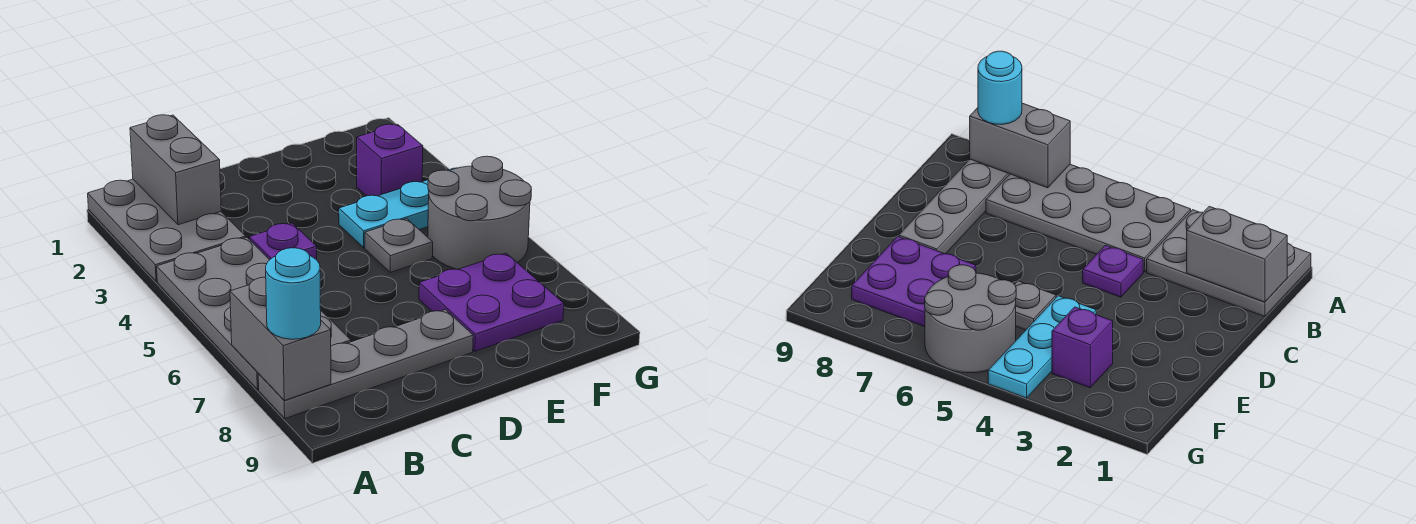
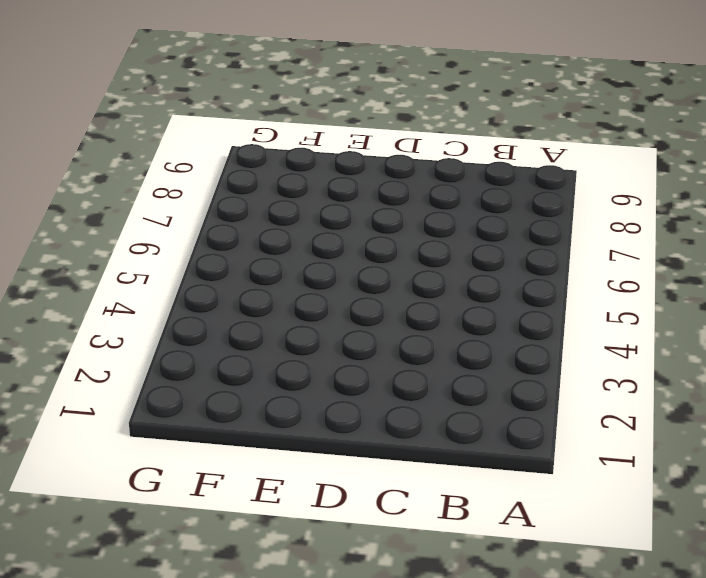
none -> grey 2x3 plate [88,179,246,282]
none -> grey 2x4 plate [157,237,351,390]
none -> grey 1x4 plate [258,310,473,418]

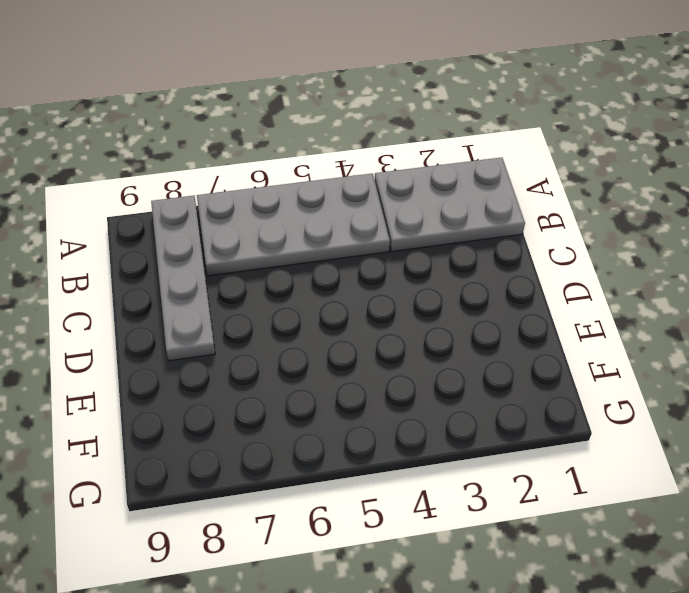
none -> purple 1x1 plate [249,223,317,260]
none -> cyan 1x3 plate [339,168,456,247]
none -> grey 1x1 plate [365,219,433,272]

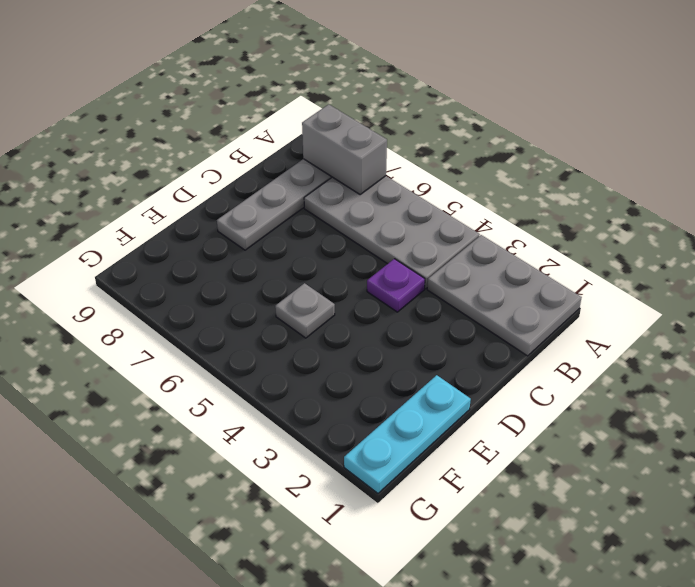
cyan 1x3 plate [344,375,471,493] -> cyan 1x3 plate moved to [339,168,456,247]
none -> purple 2x2 plate [419,253,564,351]
none -> purple 1x1 brick [357,124,423,196]
none -> grey 2x2 round brick [428,156,532,270]

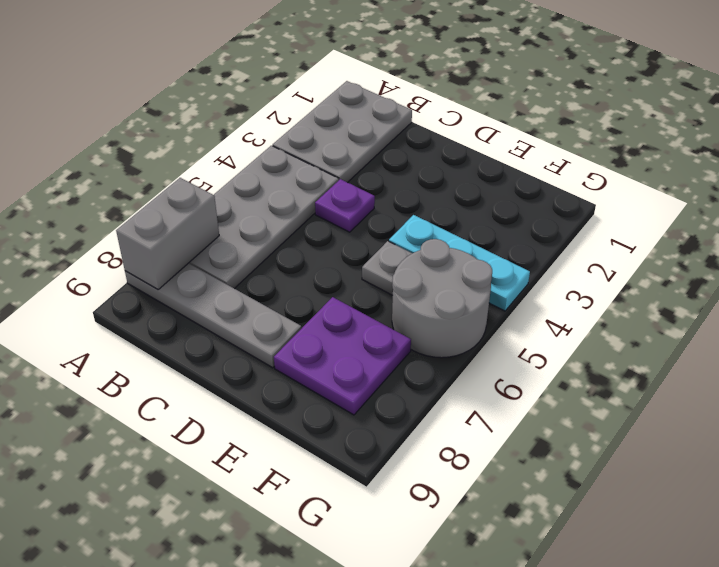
none -> purple 1x1 brick [357,124,423,196]
none -> grey 1x2 brick [130,115,221,225]
none -> cyan 1x1 round brick [266,248,321,339]

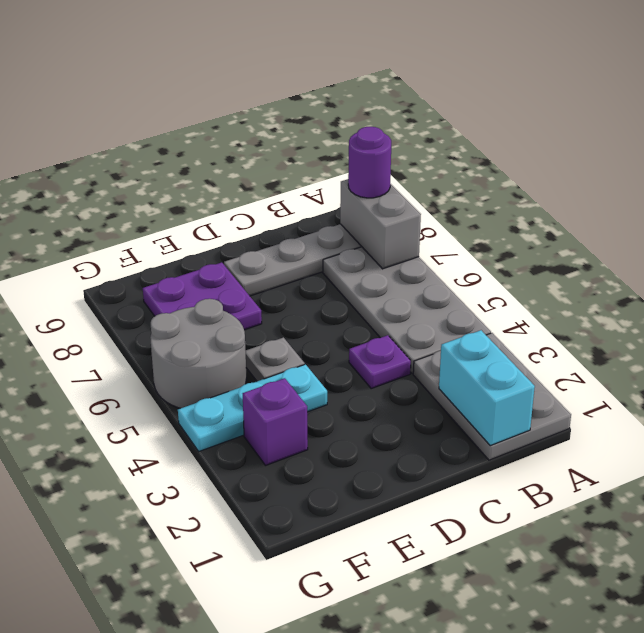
purple 1x1 round brick [348,127,391,198] -> cyan 1x1 round brick [266,248,321,339]
cyan 1x2 brick [439,330,535,446] -> grey 1x2 brick [130,115,221,225]

